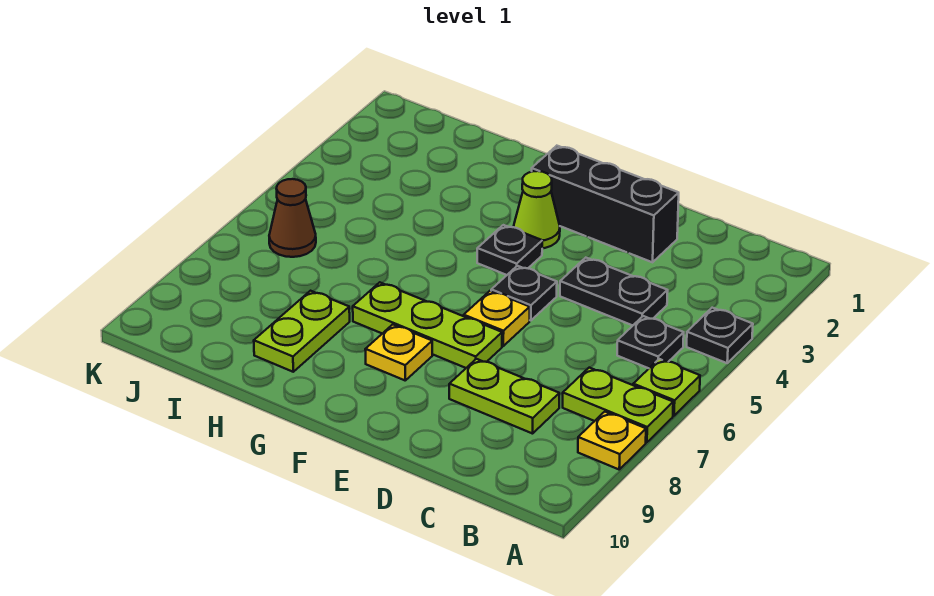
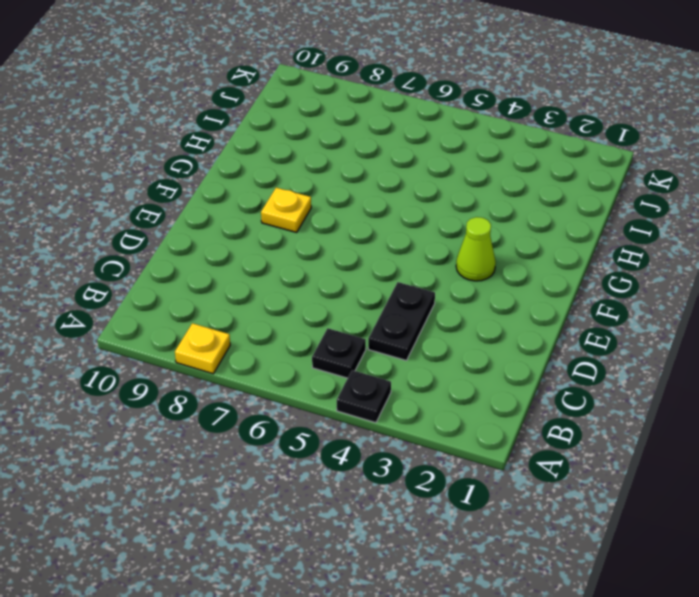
none -> lime 1x1 plate [633,359,700,416]
none -> lime 1x2 plate [563,368,673,443]
none -> lime 1x2 plate [449,359,559,434]

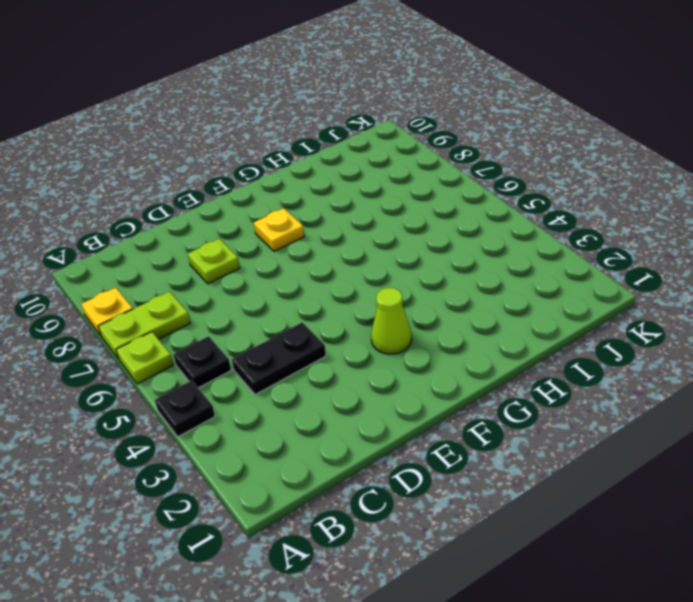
lime 1x1 plate [188,239,240,284] -> lime 1x2 plate [449,359,559,434]
none -> black 1x3 brick [532,146,679,262]
none -> black 1x1 plate [491,266,557,321]
none -> yellow 1x1 plate [464,291,530,346]

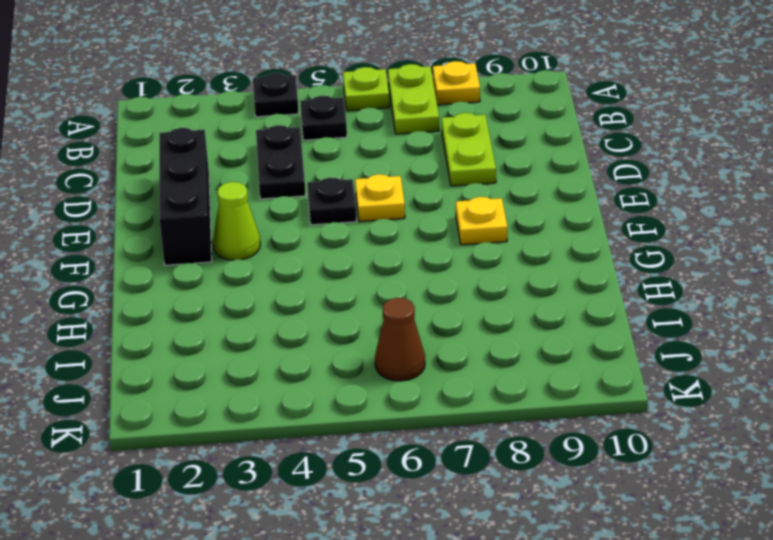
none -> lime 1x3 plate [353,282,502,368]
none -> black 1x1 plate [477,225,542,275]
none -> lime 1x2 plate [254,291,350,372]

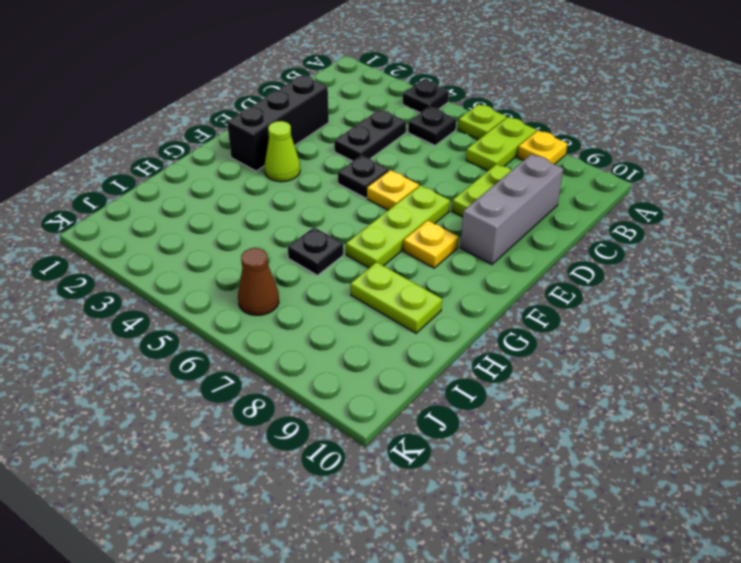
grey 1x3 brick [460,154,563,264] -> none
black 1x1 plate [288,227,343,275] -> black 1x1 plate moved to [477,225,542,275]

